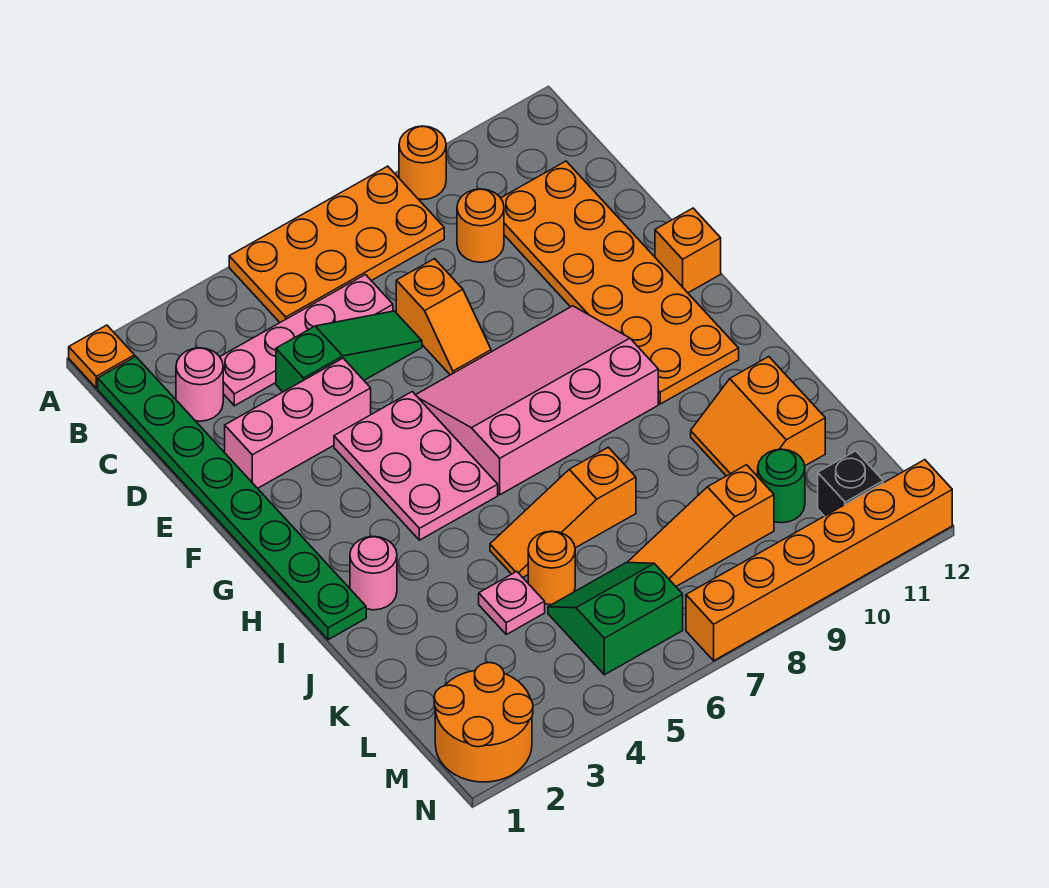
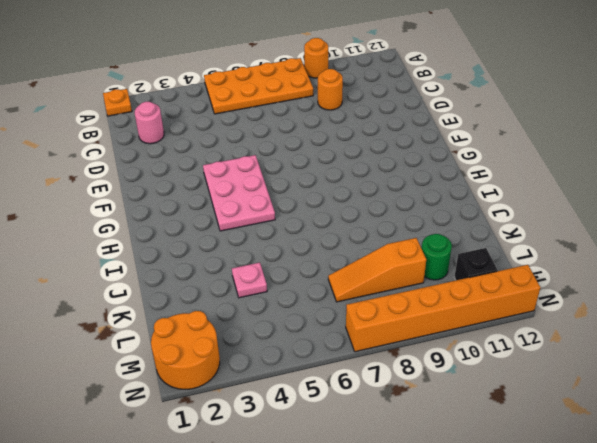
none -> green 1x8 plate [98,357,366,640]
none -> pink 1x4 plate [220,275,393,406]
none -> orange 2x6 plate [501,161,739,404]

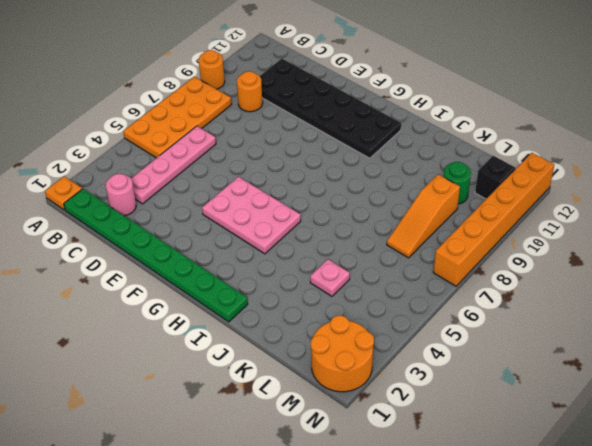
black 2x6 plate [260,58,401,158] -> orange 2x6 plate [501,161,739,404]
none -> green 1x3 slope [276,311,422,392]
none -> orange 1x2 slope [396,259,491,375]
none -> pink 1x3 brick [225,358,371,488]

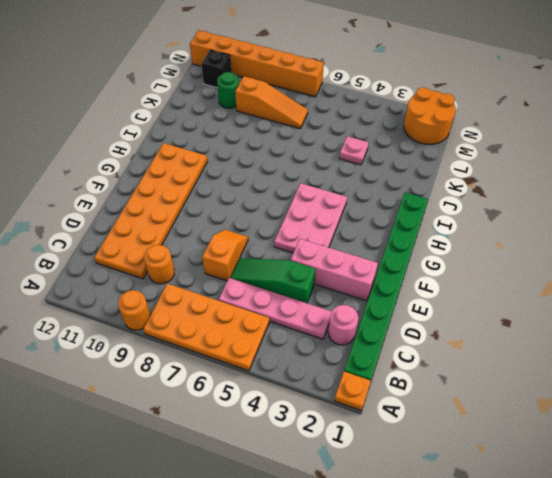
none -> pink 3x4 slope [416,306,658,495]
none -> orange 1x1 brick [655,208,721,293]
none -> pink 1x1 round brick [350,537,397,610]

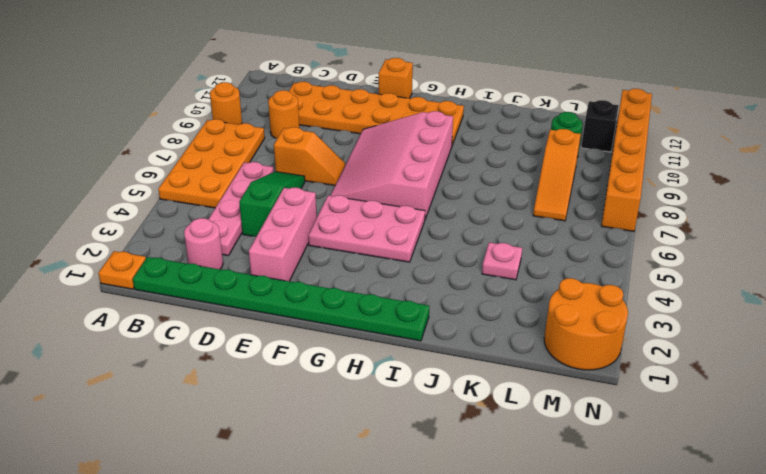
none -> pink 1x1 round brick [350,537,397,610]
none -> orange 1x3 slope [490,447,636,577]
none -> orange 2x2 slope [691,357,825,477]

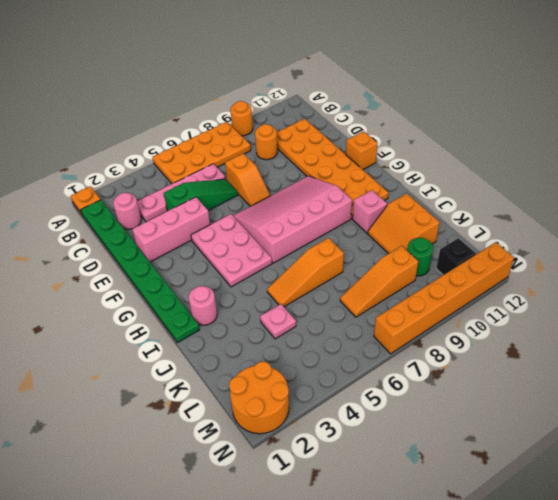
pink 1x1 brick [353,190,387,233] -> none
none -> orange 1x1 round brick [528,531,575,605]
none -> green 2x2 slope [548,563,683,675]

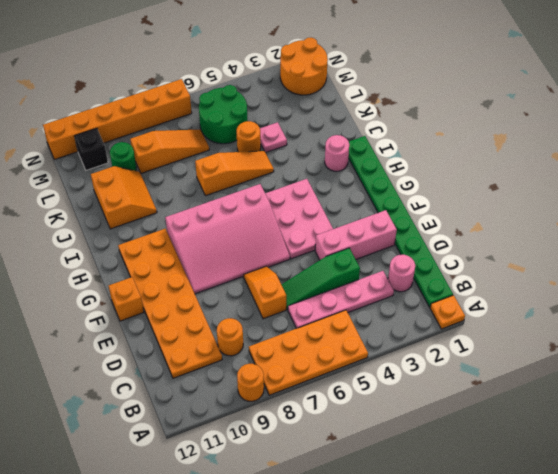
green 2x2 round brick [199,85,248,144] -> green 2x2 slope [548,563,683,675]

